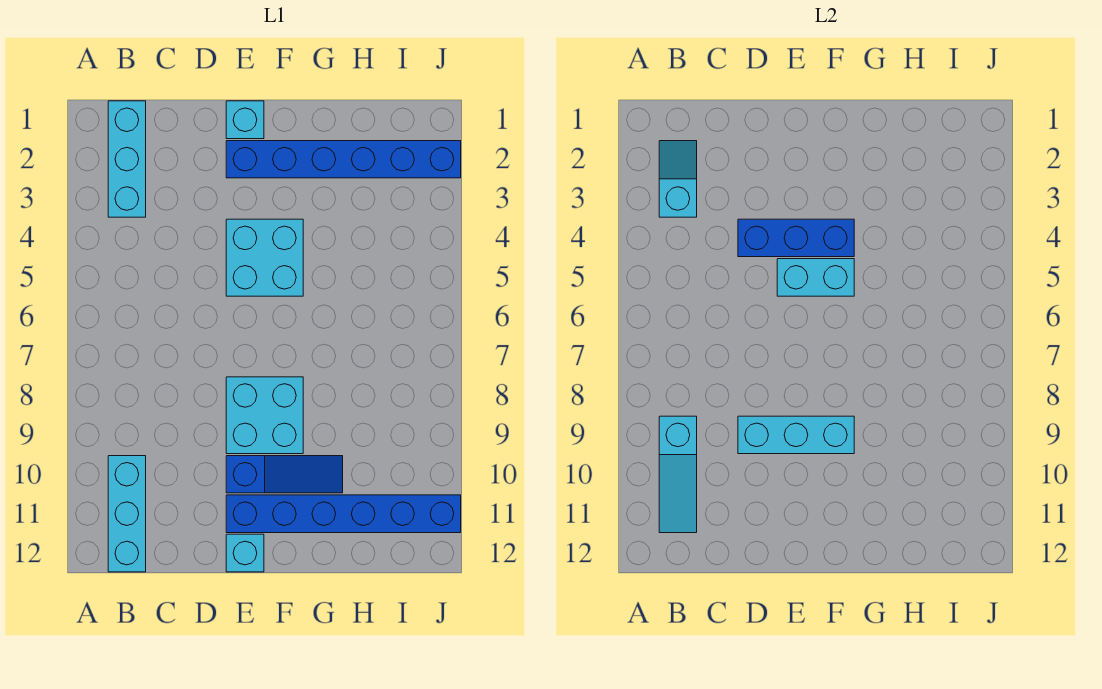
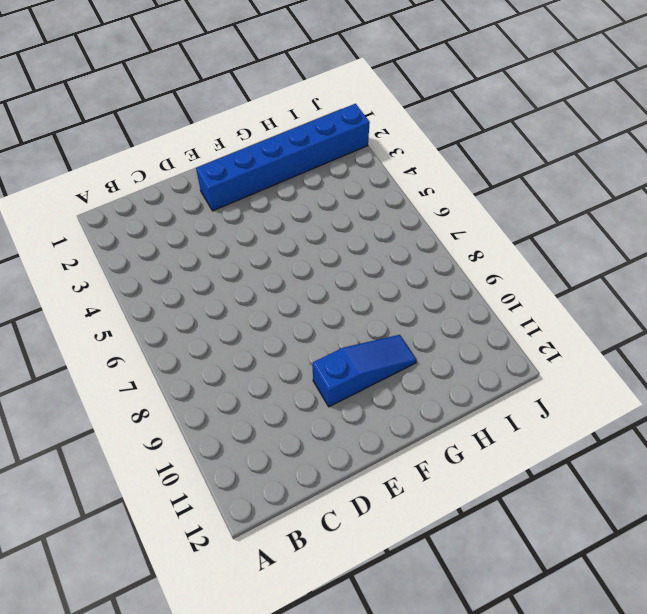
none -> cyan 1x3 brick [108,101,146,217]
none -> cyan 1x3 brick [108,456,146,572]
none -> cyan 1x1 brick [226,101,264,139]

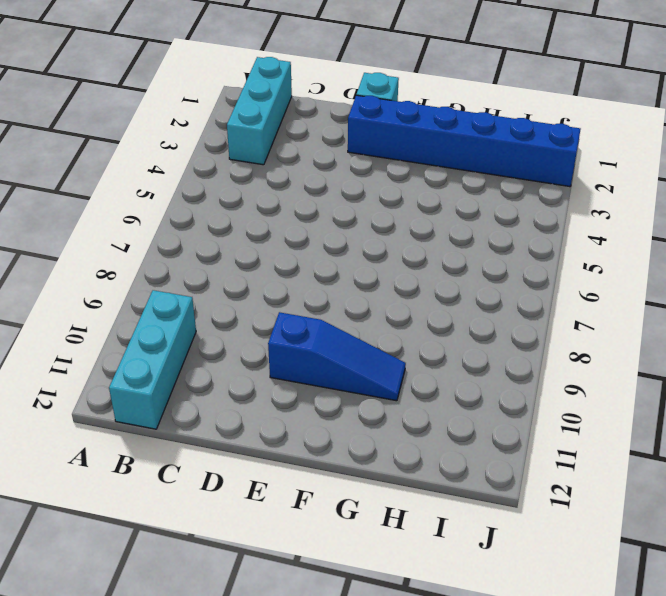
none -> cyan 2x2 brick [226,219,303,296]
none -> cyan 2x2 brick [226,377,303,454]
none -> blue 1x6 brick [226,495,461,533]

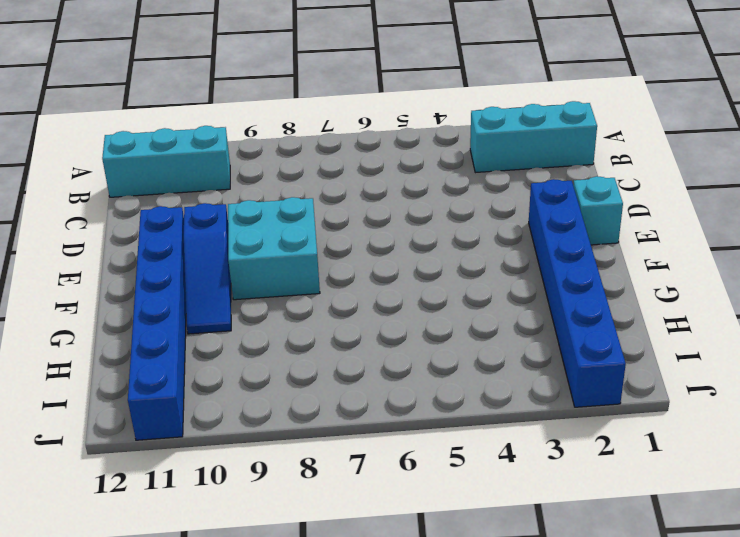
none -> cyan 2x2 brick [226,219,303,296]
none -> cyan 1x1 brick [226,534,264,572]
none -> cyan 1x2 slope [659,141,697,217]

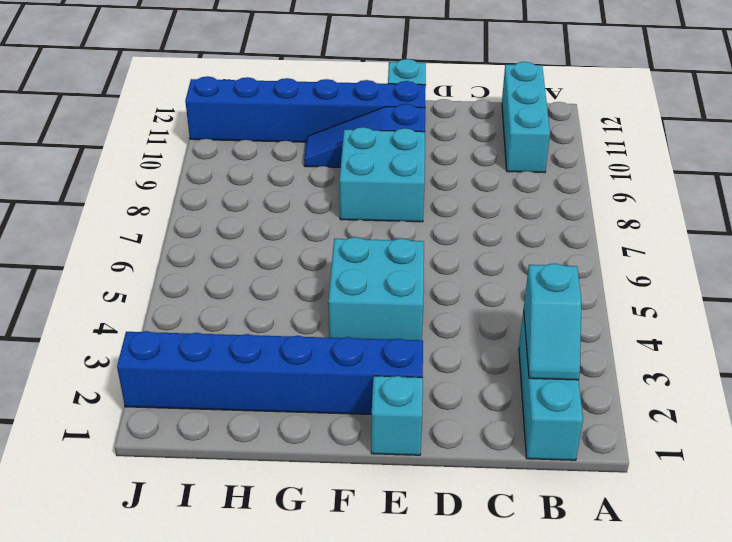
none -> cyan 1x3 slope [659,416,697,533]
none -> blue 1x3 brick [738,219,854,257]
none -> cyan 1x3 brick [738,416,854,454]

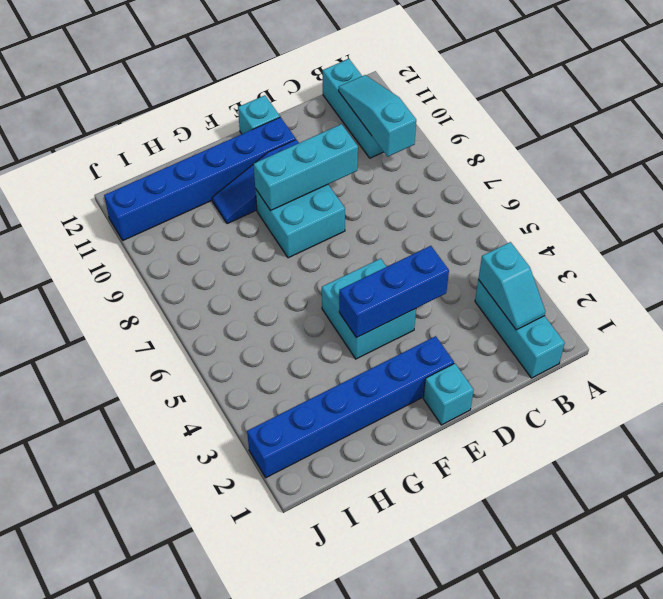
none -> cyan 1x2 brick [777,259,854,296]

